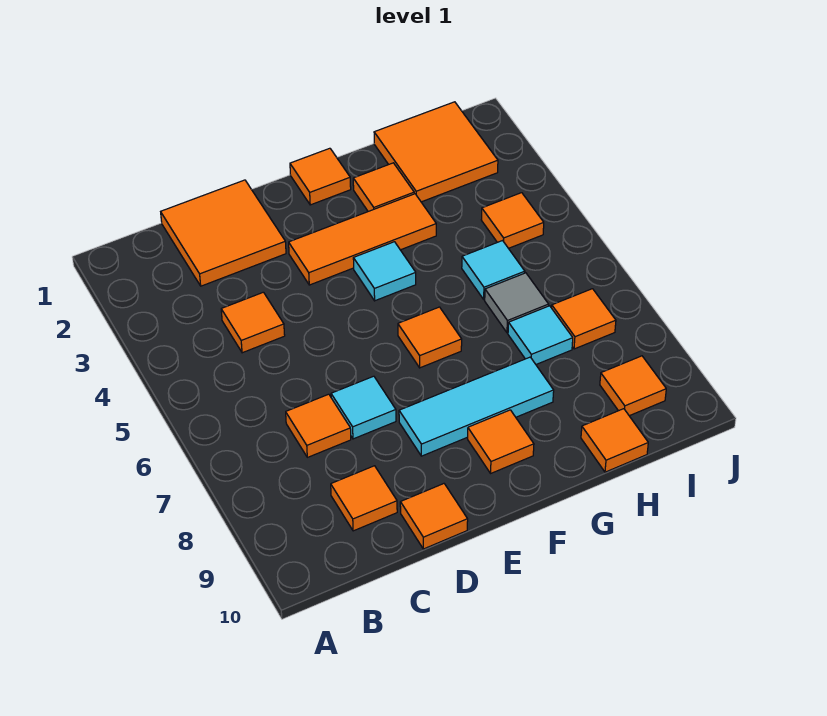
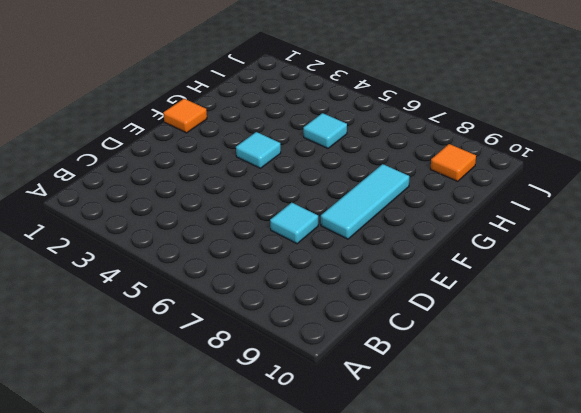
none -> orange 2x2 tile [161,180,286,286]
none -> orange 1x1 tile [221,292,285,353]
none -> orange 1x1 tile [286,394,351,457]

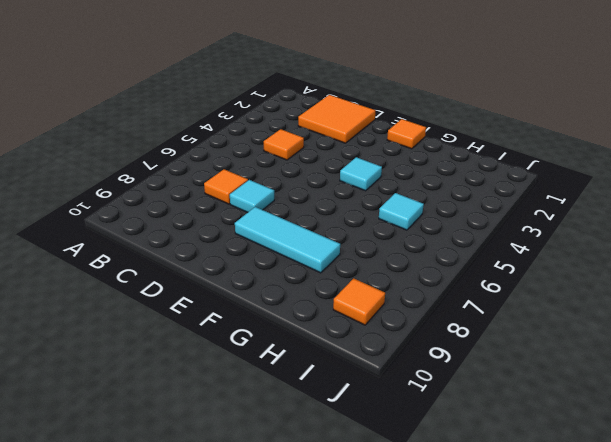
none -> orange 1x1 tile [331,466,397,531]
none -> orange 1x1 tile [400,484,468,549]
none -> orange 1x3 tile [289,194,436,285]

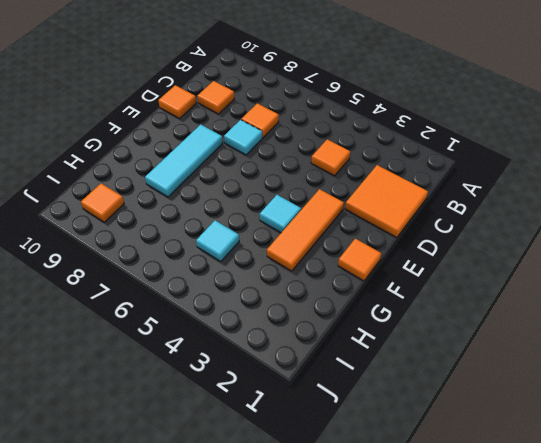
none -> orange 1x1 tile [398,307,462,368]
none -> orange 1x1 tile [468,410,534,473]
none -> orange 1x1 tile [353,163,414,211]

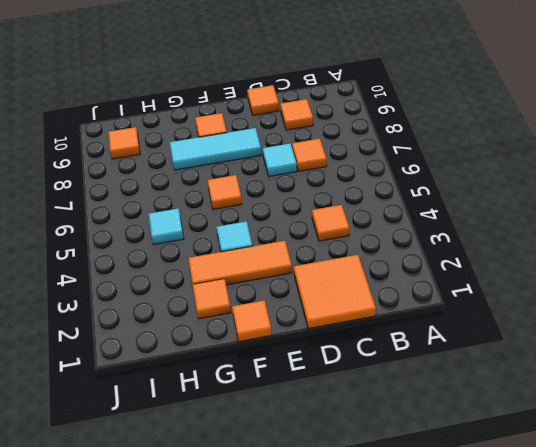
none -> orange 2x2 tile [374,102,498,202]
none -> grey 1x1 tile [485,273,549,333]
none -> cyan 1x1 tile [508,306,573,364]

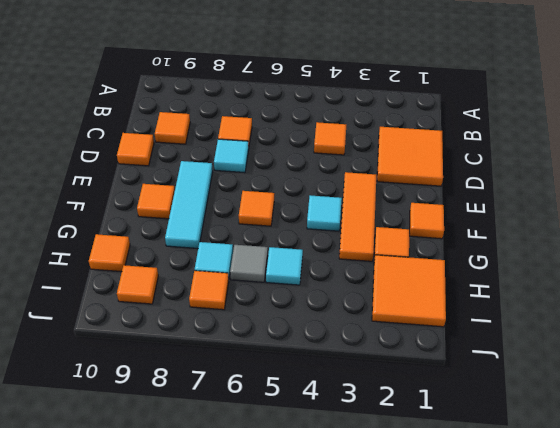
none -> orange 1x1 tile [481,193,544,248]

